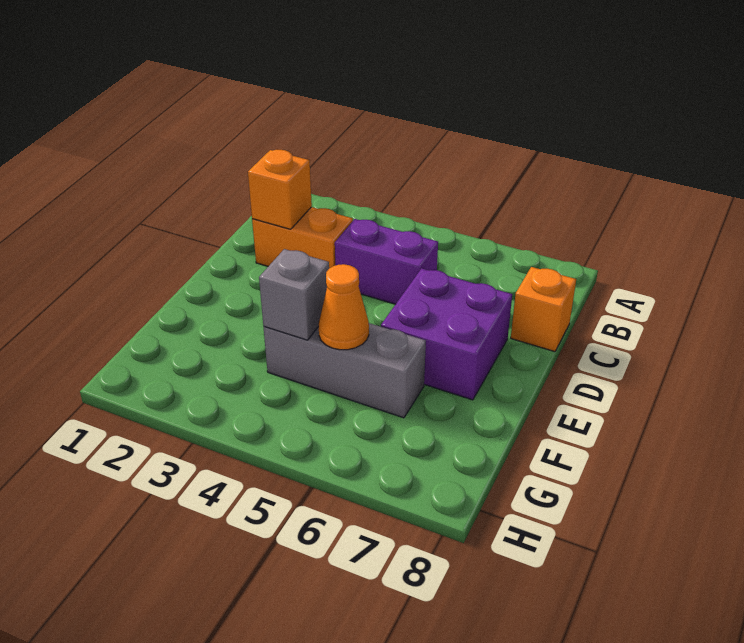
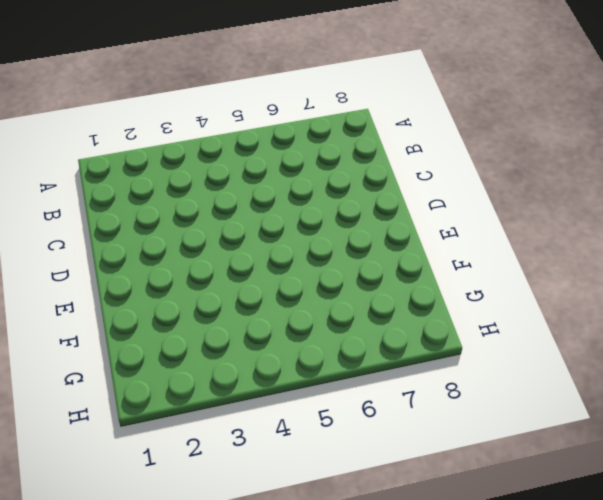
none -> orange 1x2 brick [252,207,353,268]
none -> purple 1x2 brick [335,219,438,304]

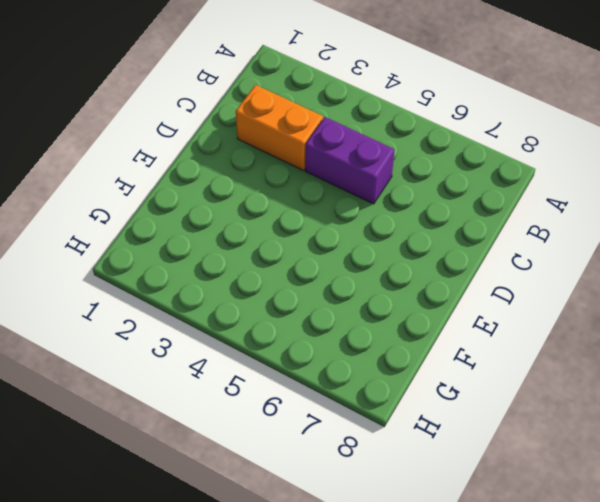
none -> orange 1x1 brick [511,267,576,352]
none -> purple 2x2 brick [381,268,512,400]

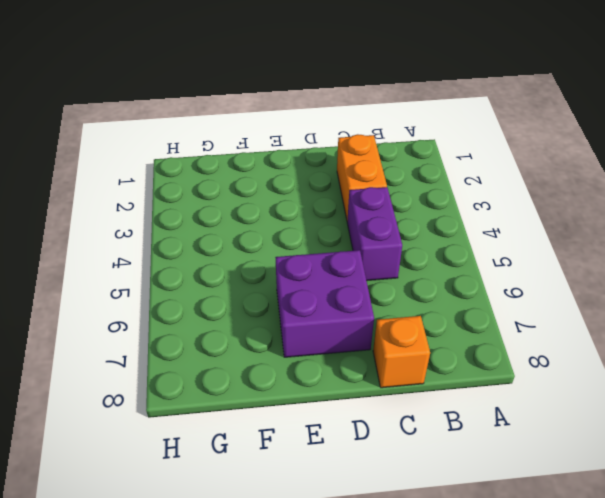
none -> grey 1x3 brick [264,323,426,418]
none -> orange 1x1 brick [248,150,312,229]

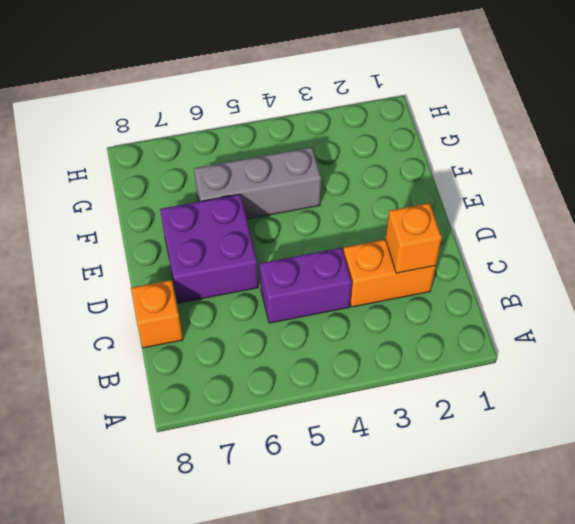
none -> grey 1x1 brick [259,249,329,340]
none -> orange 1x1 cone [319,264,369,350]

